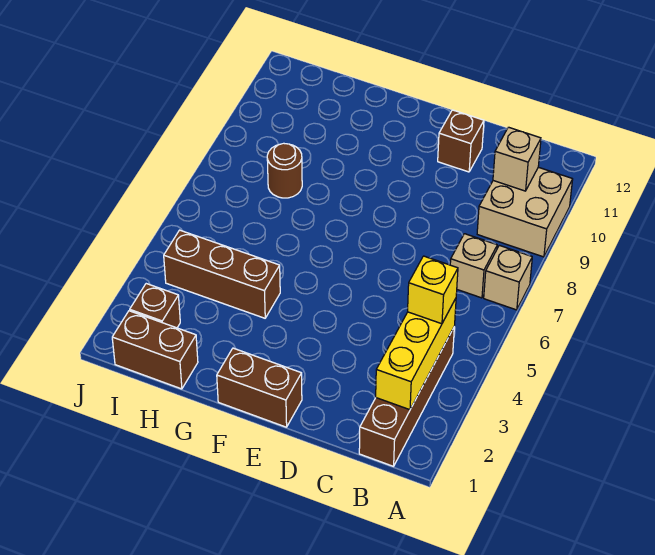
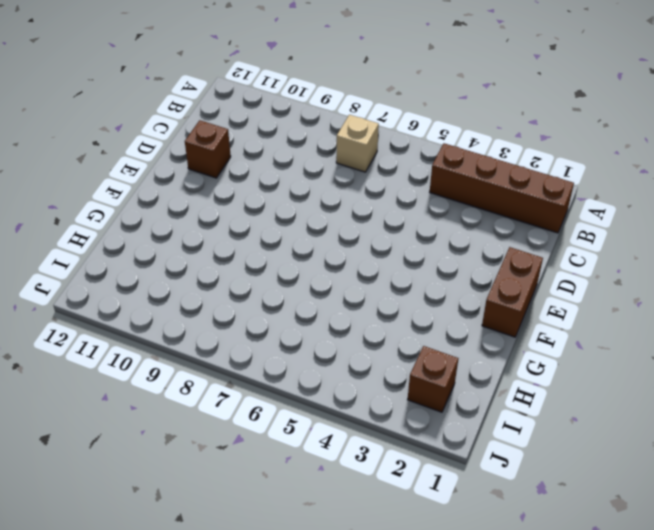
none -> tan 1x1 brick [484,245,532,310]
none -> tan 2x2 brick [477,167,573,257]
none -> brown 1x3 brick [164,230,280,318]

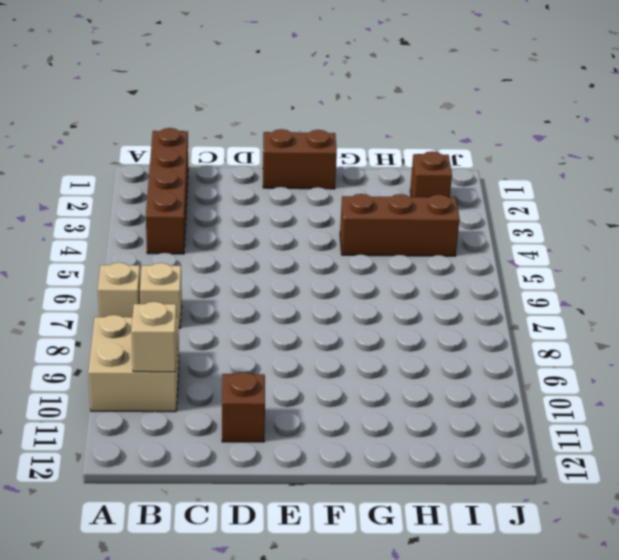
none -> brown 1x2 brick [112,311,198,389]
none -> brown 1x1 round brick [267,143,302,198]
none -> yellow 1x3 brick [376,299,456,410]

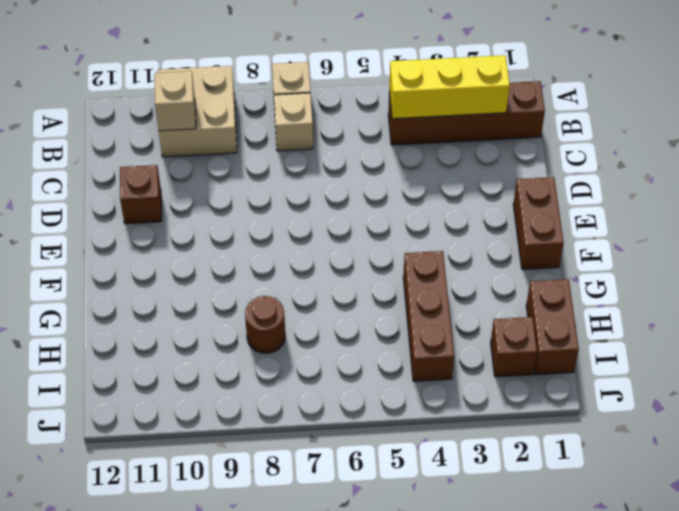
none -> yellow 1x1 brick [408,256,458,324]

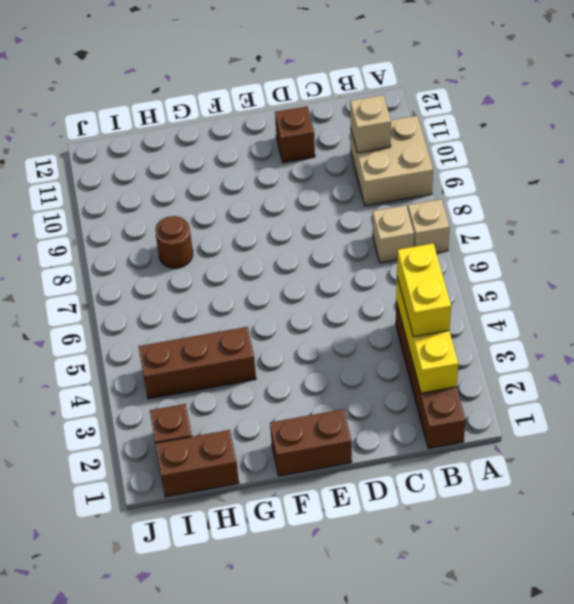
yellow 1x2 brick [397,243,451,337] -> yellow 1x1 brick [408,256,458,324]

